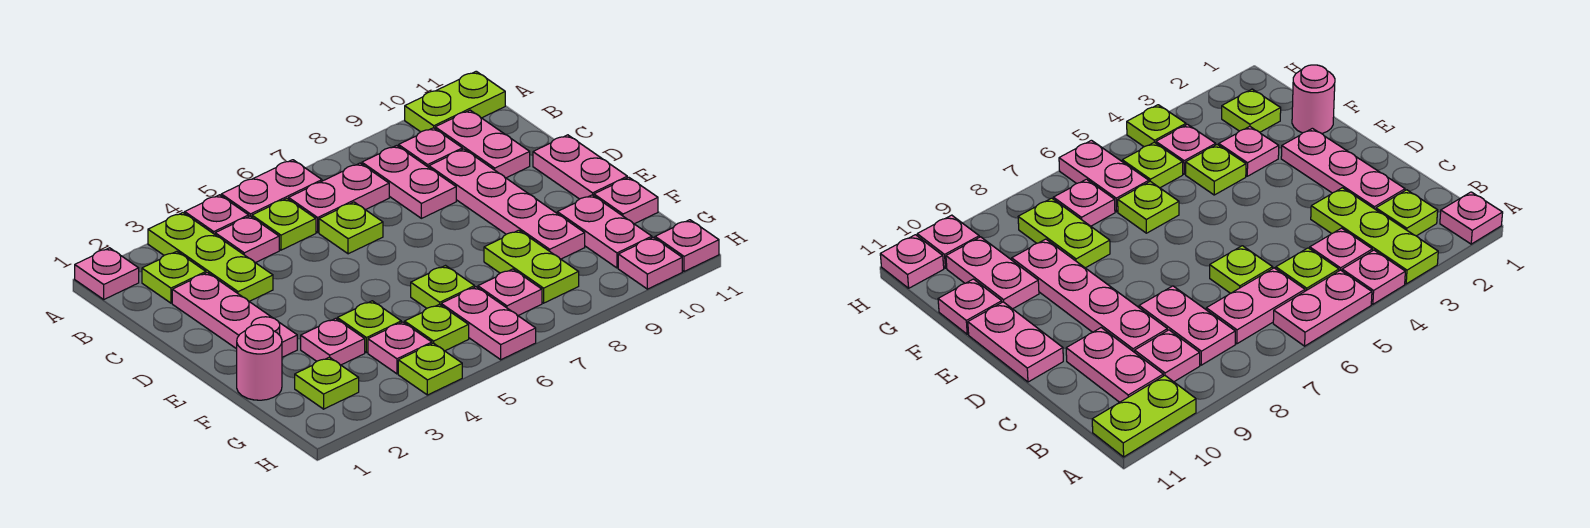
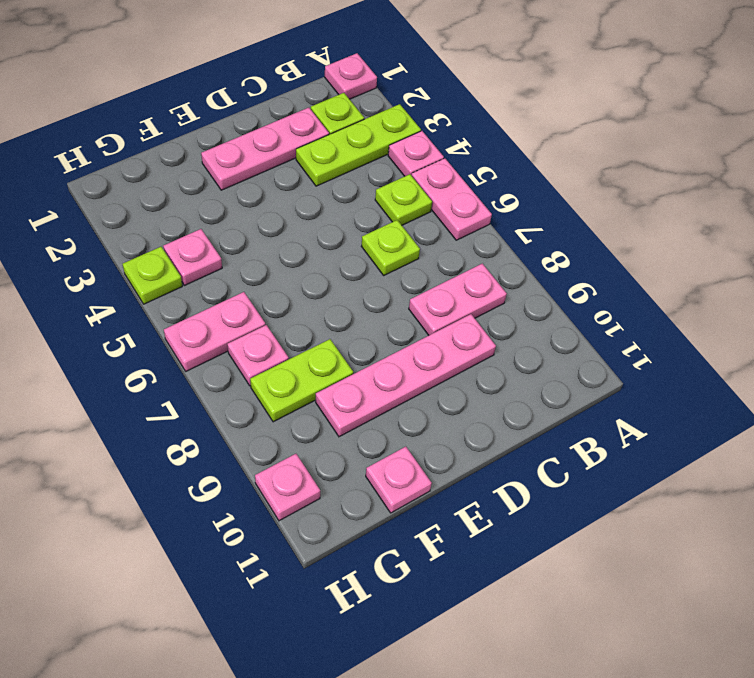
none -> lime 1x2 plate [405,71,505,132]
none -> pink 1x1 plate [215,216,279,263]
none -> pink 1x2 plate [289,163,389,232]
none -> pink 1x1 plate [399,128,463,167]

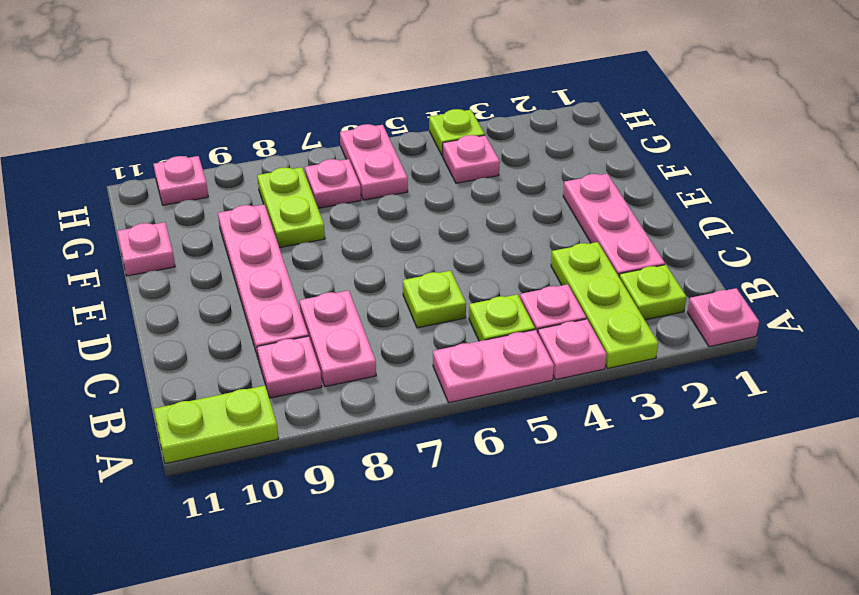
none -> pink 1x2 plate [289,163,389,232]
none -> pink 1x2 plate [435,110,530,178]
none -> pink 1x2 plate [533,135,627,199]
none -> pink 1x1 round brick [237,324,282,400]

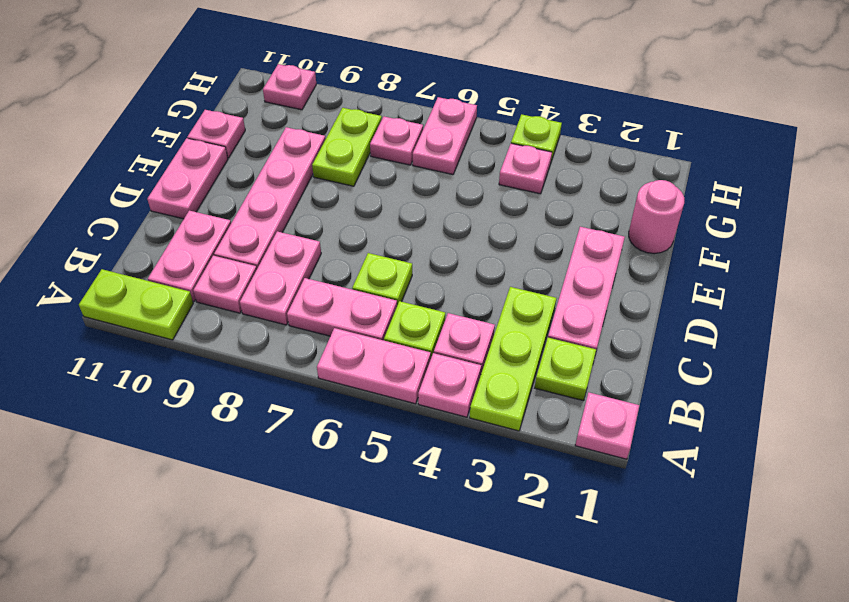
none -> pink 1x1 plate [301,319,365,365]
none -> lime 1x1 plate [337,301,401,353]
none -> lime 1x1 plate [411,266,475,308]
none -> pink 1x2 plate [557,195,652,268]

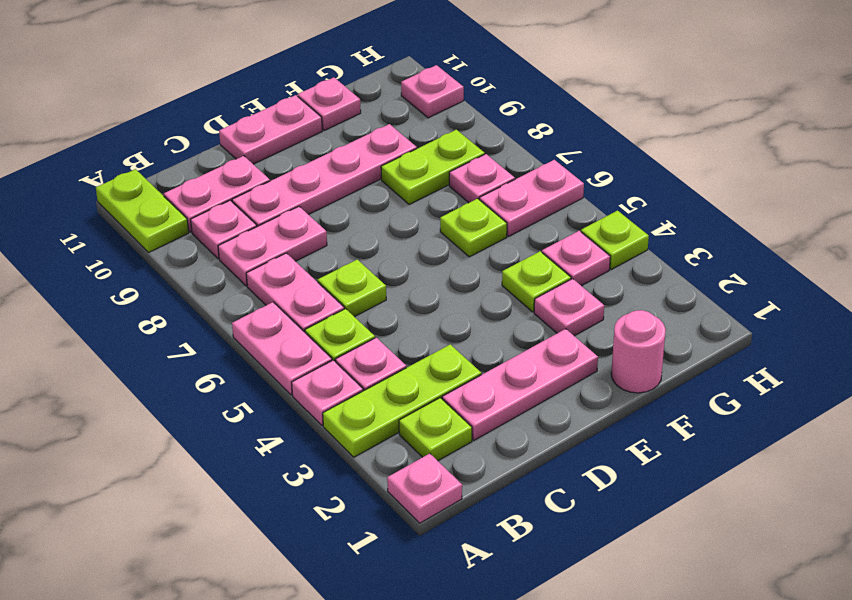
none -> pink 1x2 plate [557,195,652,268]
none -> lime 1x1 plate [295,357,359,409]
none -> lime 1x1 plate [405,304,469,351]
none -> pink 1x1 plate [655,220,719,271]

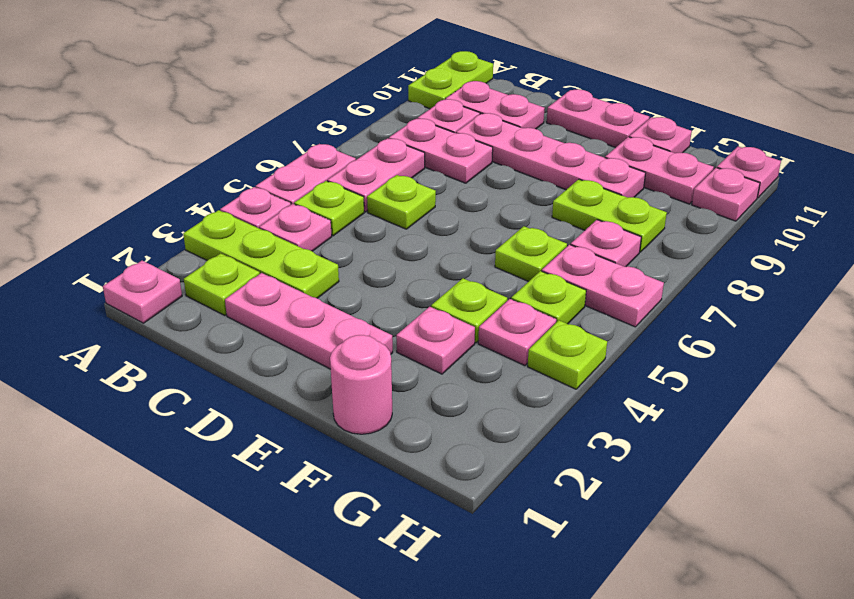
none -> lime 1x1 plate [295,357,359,409]

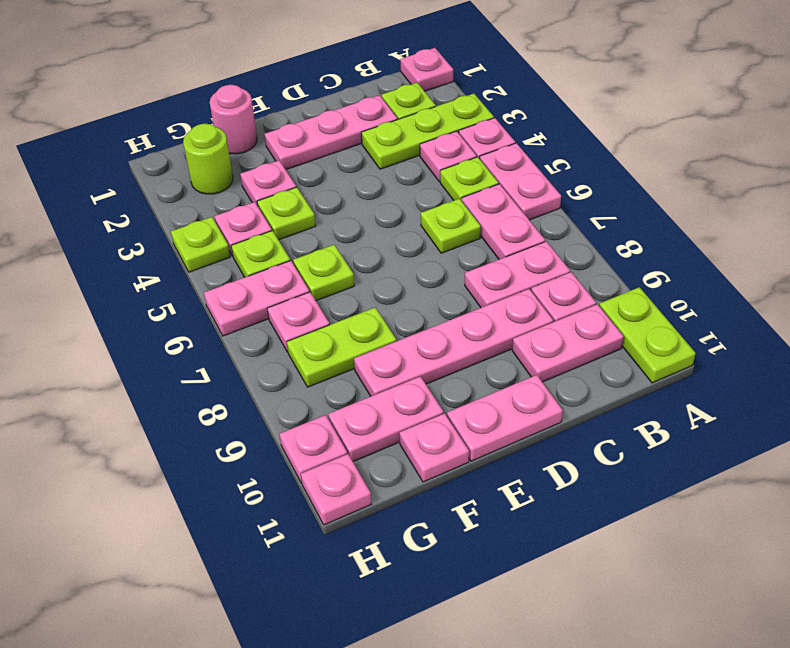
lime 1x1 round brick [183,124,233,194] -> lime 1x1 plate [295,357,359,409]

